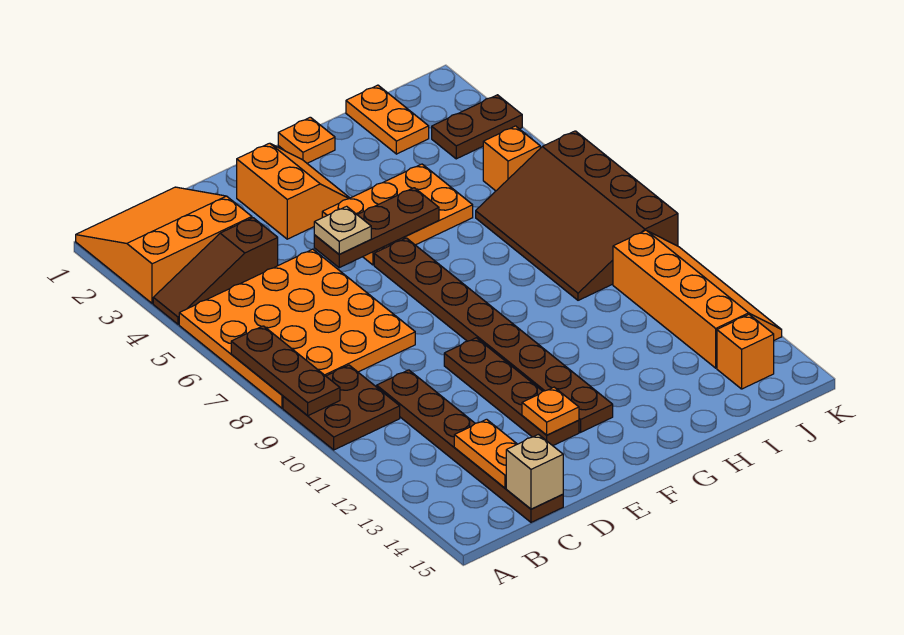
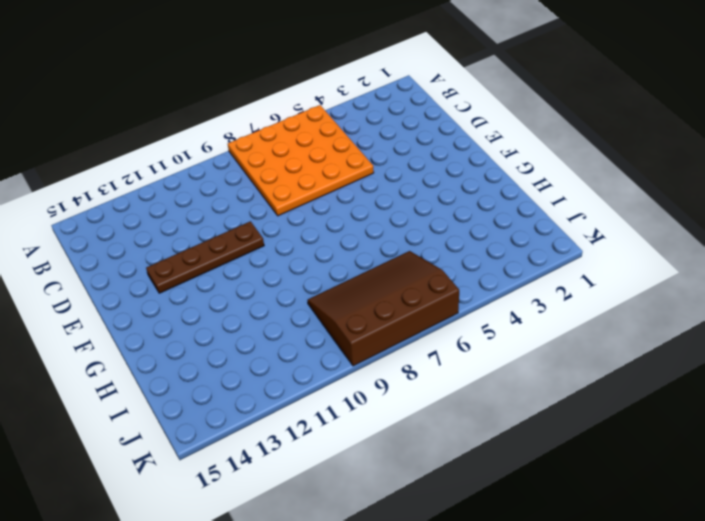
none -> orange 3x3 slope [76,187,252,304]
none -> brown 1x3 slope [153,218,278,324]
none -> brown 2x2 plate [283,365,400,450]

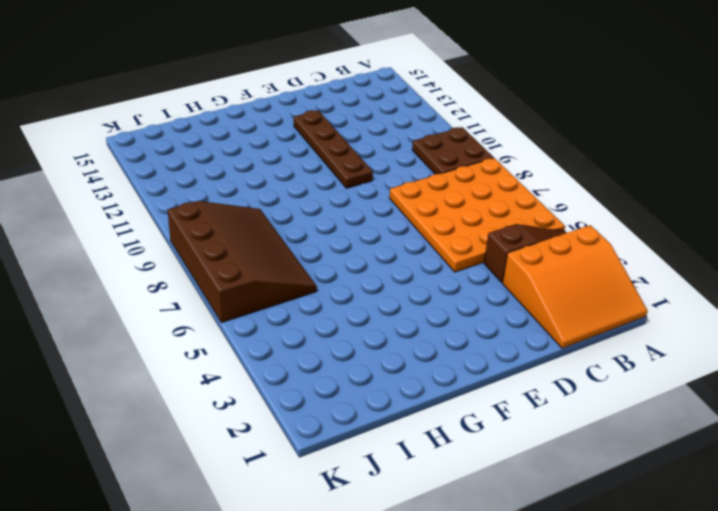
none -> brown 1x6 plate [377,370,563,522]
none -> orange 2x2 slope [237,143,350,239]
none -> orange 2x3 plate [322,164,473,265]

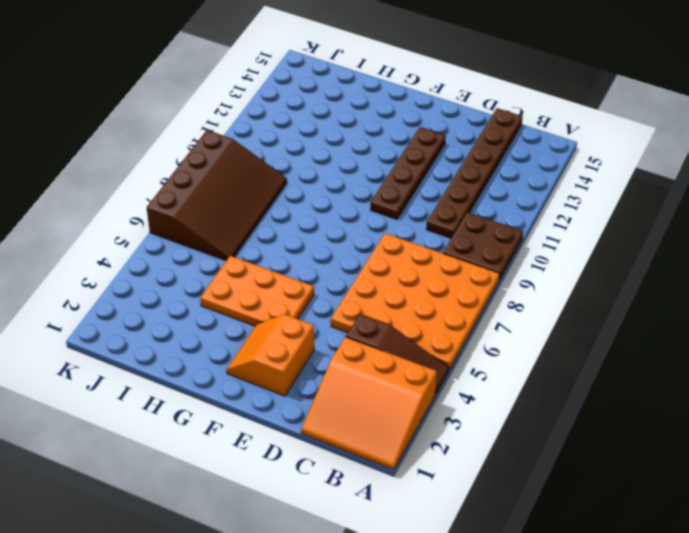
none -> brown 1x8 plate [374,238,613,432]
none -> orange 1x1 plate [278,117,335,163]
none -> orange 1x2 plate [346,85,429,154]

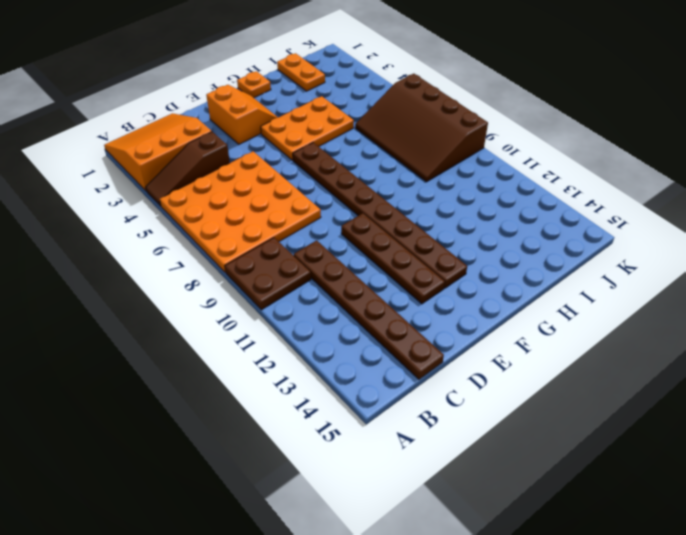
none -> brown 1x2 plate [432,95,522,159]
none -> orange 1x1 brick [483,126,540,191]
none -> orange 2x4 slope [613,230,782,368]

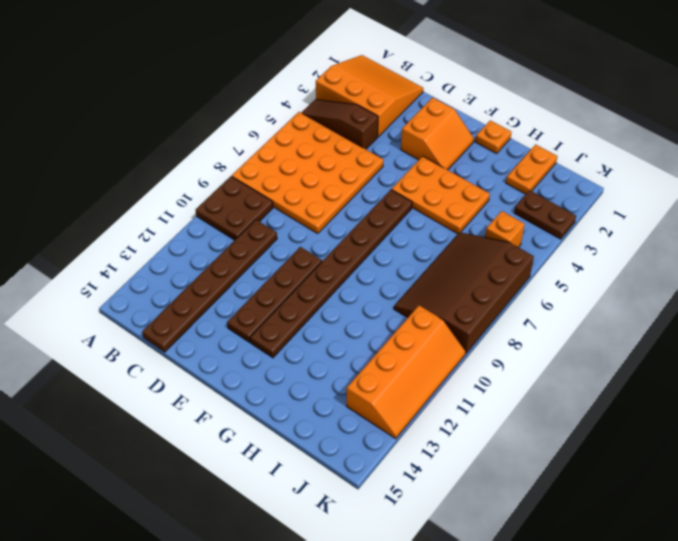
none -> orange 1x1 brick [717,315,774,389]
none -> brown 1x3 plate [231,326,340,416]
none -> orange 1x2 plate [454,419,517,488]

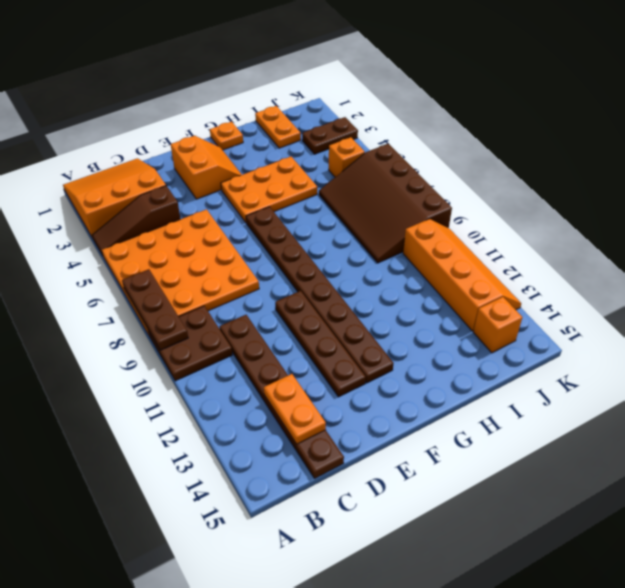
none -> tan 1x1 brick [506,435,563,509]
none -> brown 1x3 plate [314,188,439,268]
none -> orange 1x1 plate [522,387,579,435]

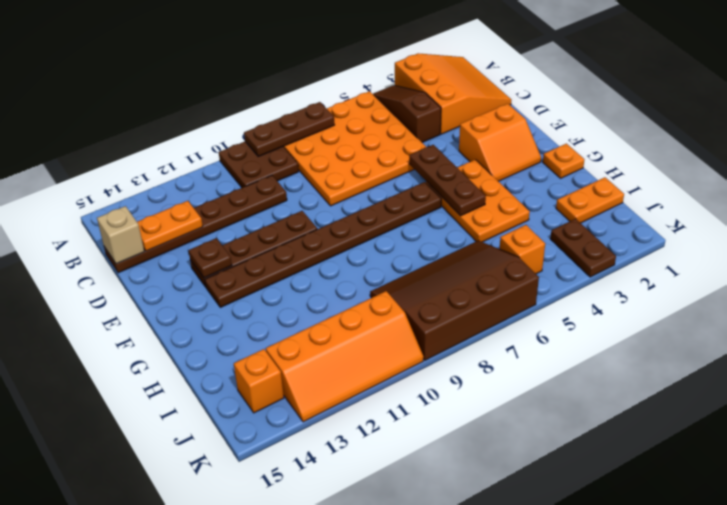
brown 1x1 plate [188,238,232,278] -> orange 1x1 plate [522,387,579,435]
none -> tan 1x1 plate [314,206,371,254]

